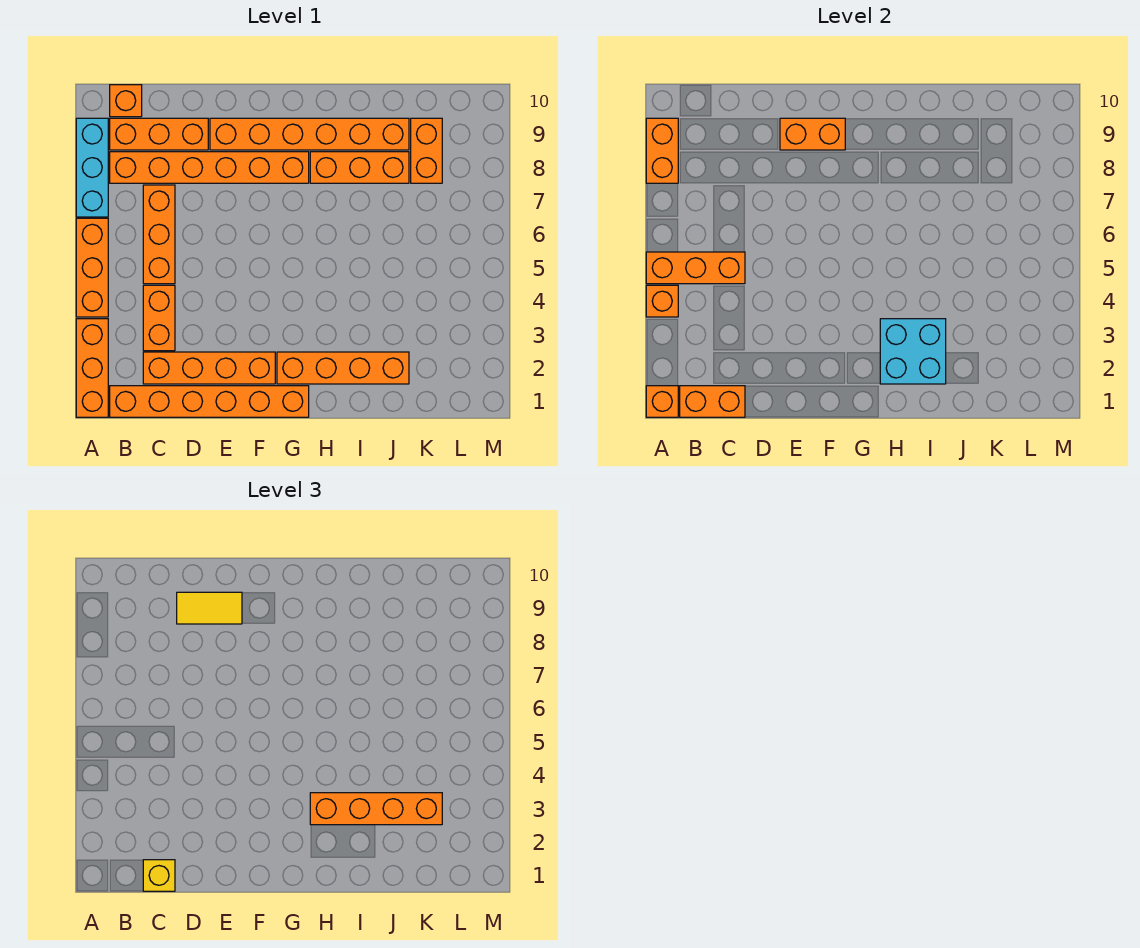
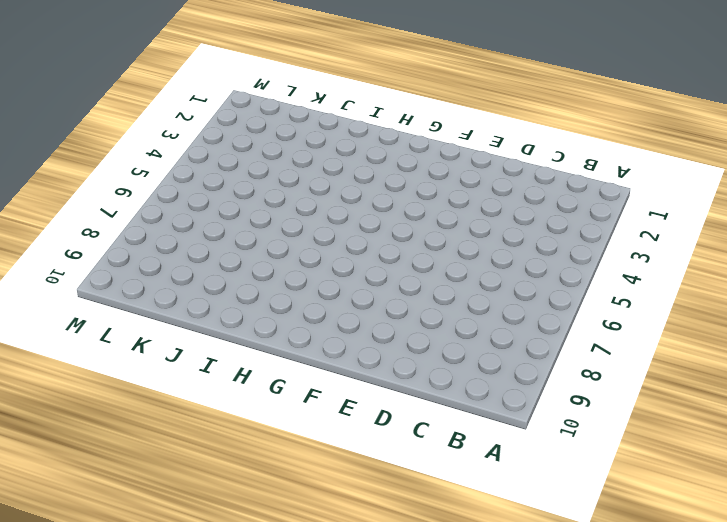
none -> orange 1x3 brick [76,319,108,417]
none -> orange 1x3 brick [76,218,108,317]
none -> cyan 1x3 brick [76,118,108,217]

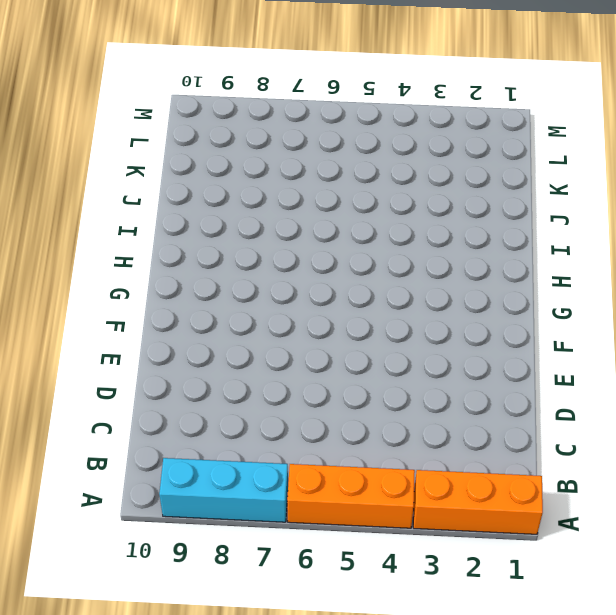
none -> orange 1x6 brick [110,386,309,417]
none -> orange 1x6 brick [110,152,309,183]
none -> orange 1x3 brick [110,118,208,150]

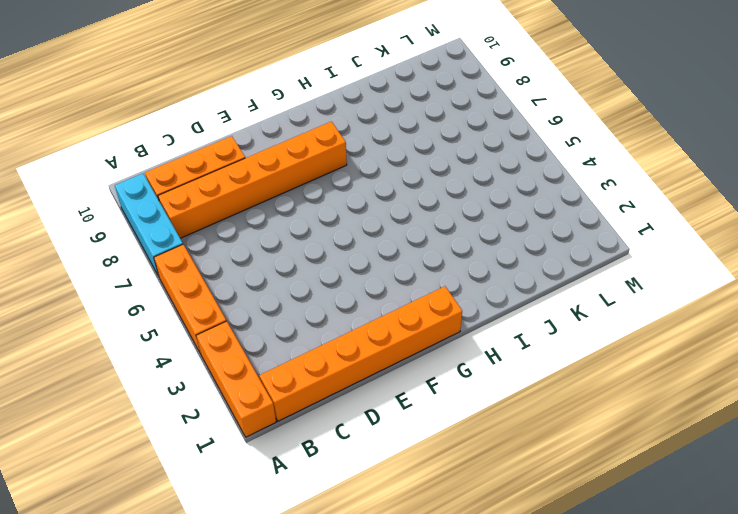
none -> orange 1x1 brick [110,85,142,117]
none -> orange 1x4 brick [143,352,275,384]
none -> orange 1x2 brick [143,285,175,351]

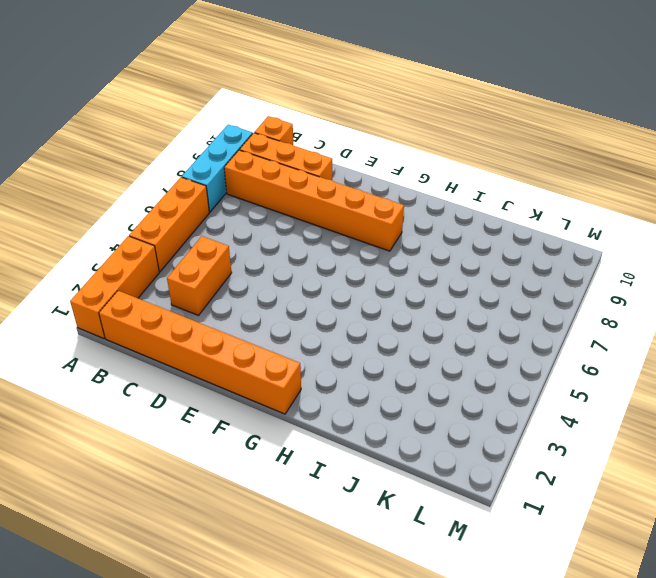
none -> orange 1x4 brick [143,352,275,384]
none -> orange 1x3 brick [143,185,175,284]
none -> orange 1x6 brick [210,118,409,150]

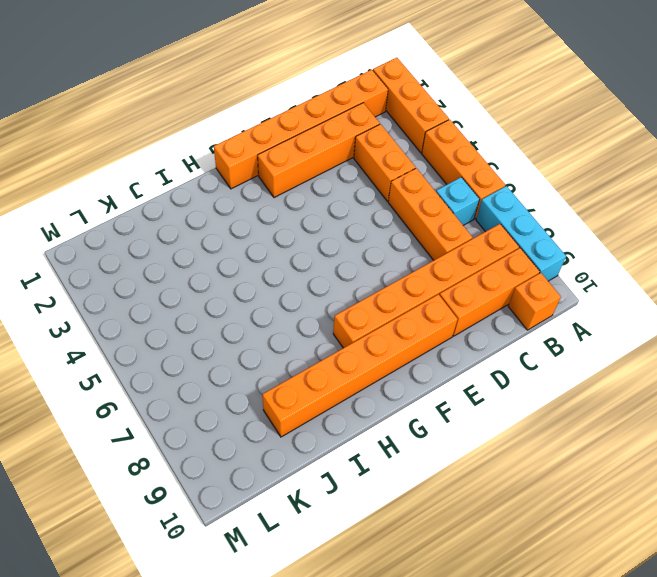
cyan 1x1 brick [436,177,479,225] -> none
none -> orange 1x4 brick [277,352,409,384]
none -> orange 1x3 brick [310,152,409,183]
none -> orange 1x2 brick [411,118,442,183]

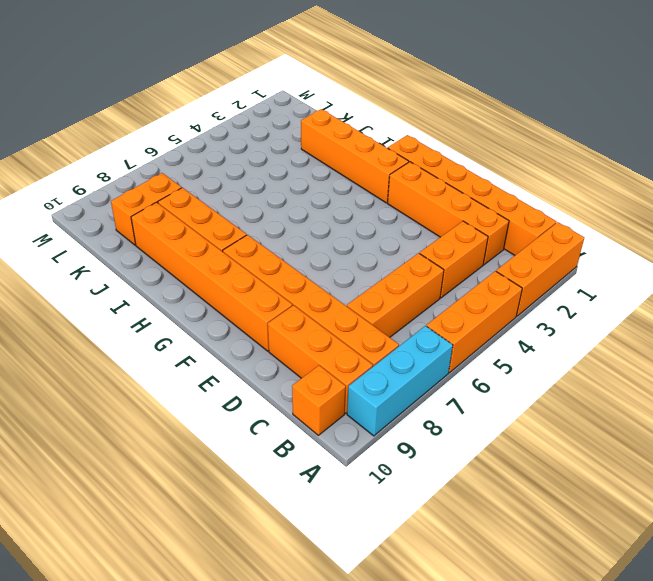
none -> orange 1x1 brick [646,386,678,417]
none -> orange 1x1 brick [646,285,678,317]
none -> orange 1x3 brick [646,252,745,284]

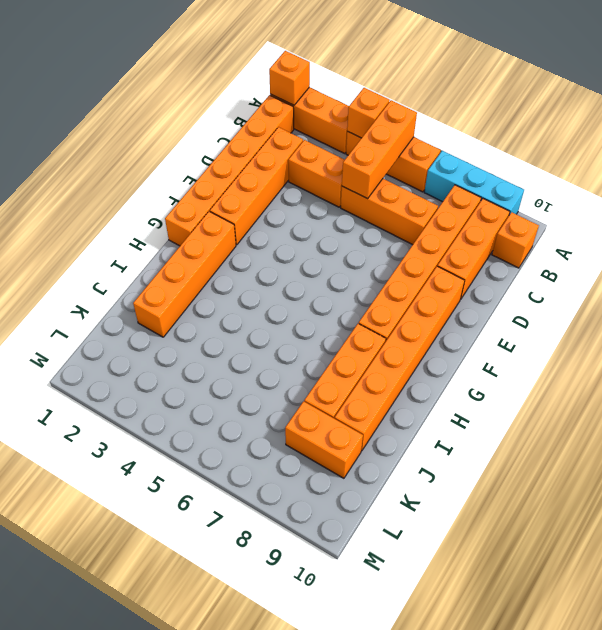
none -> orange 1x2 brick [646,118,678,183]
none -> orange 1x2 brick [680,386,745,417]
none -> orange 1x2 brick [780,118,845,150]

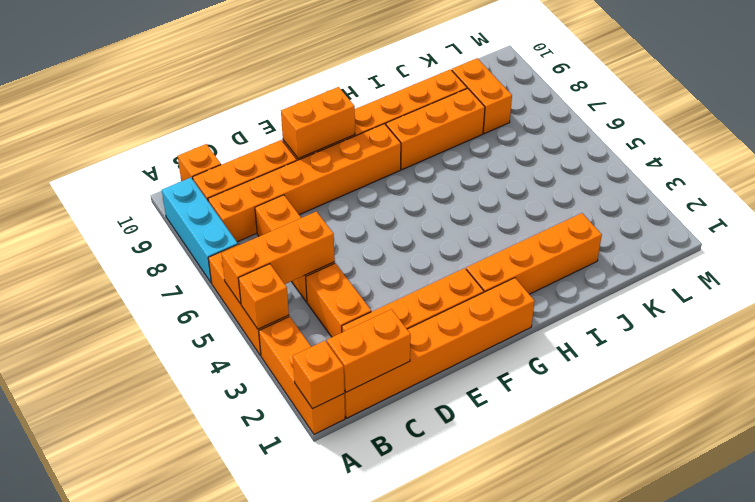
none -> orange 1x2 brick [646,118,678,183]
none -> cyan 2x2 brick [880,319,946,384]
none -> yellow 1x1 brick [143,860,175,891]

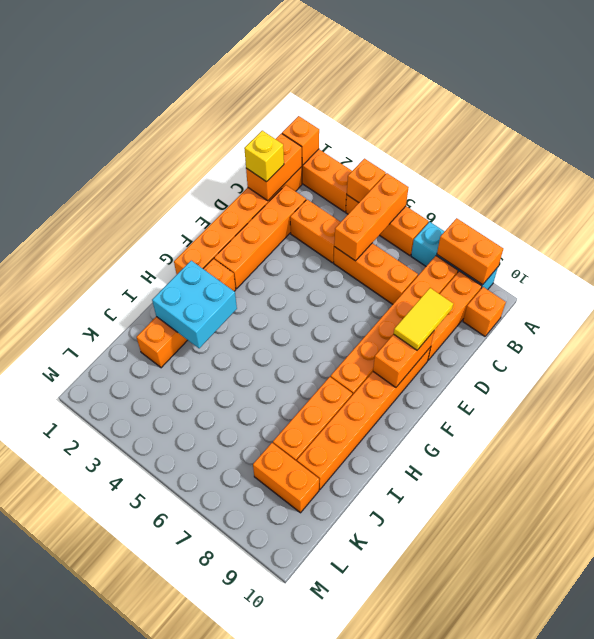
none -> orange 1x4 brick [310,793,442,825]

